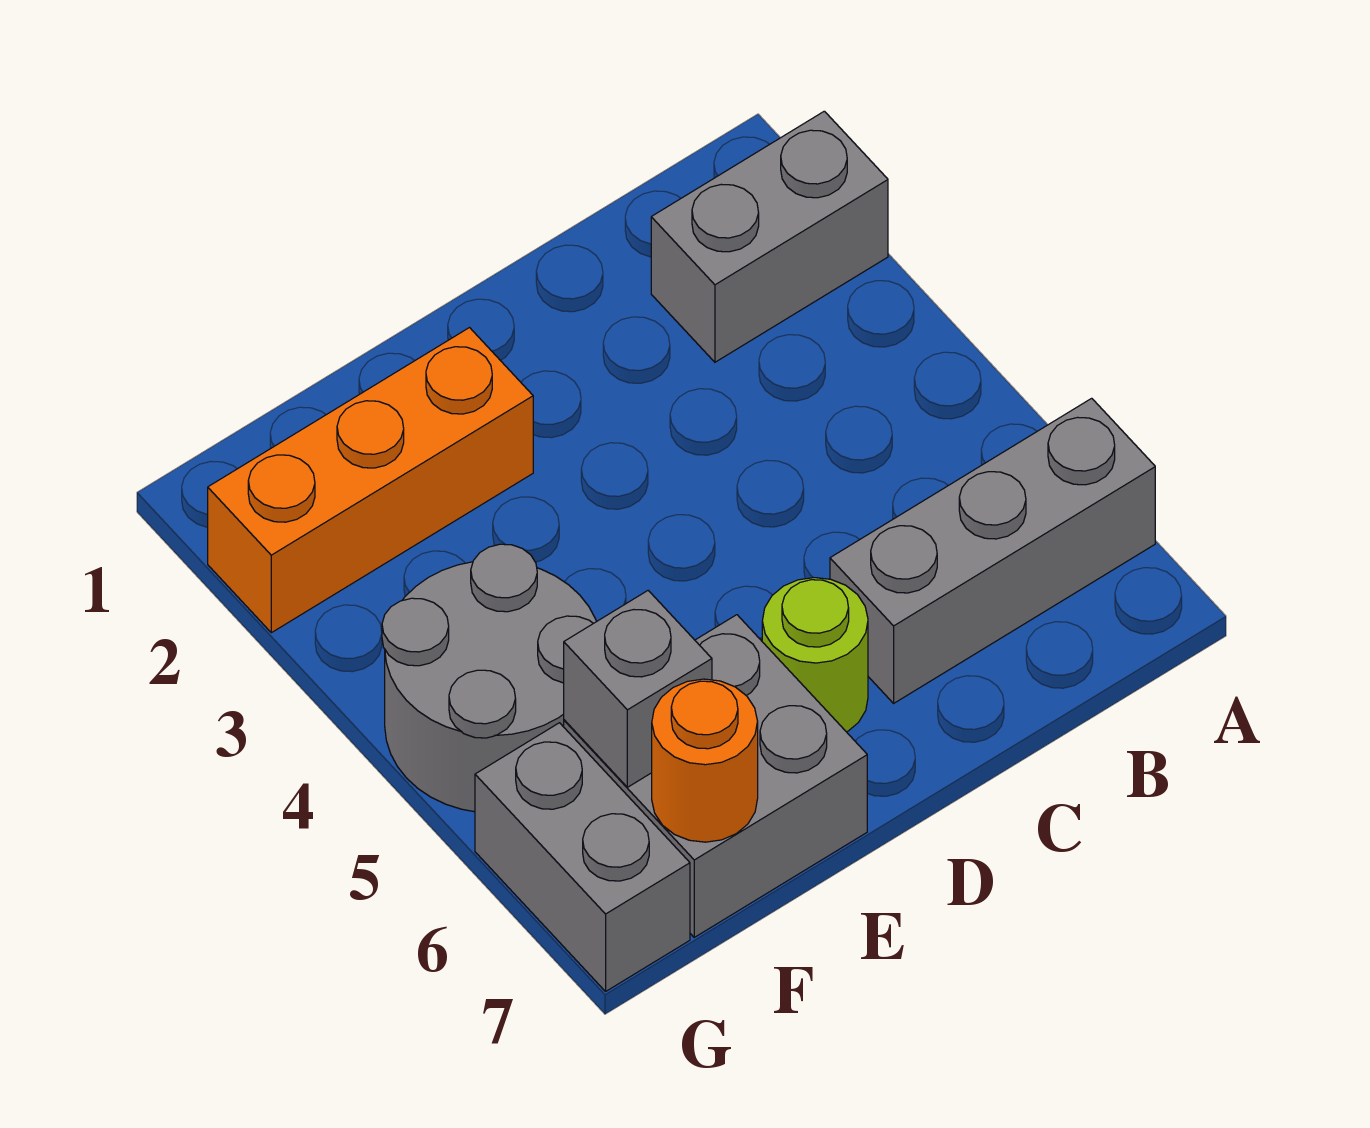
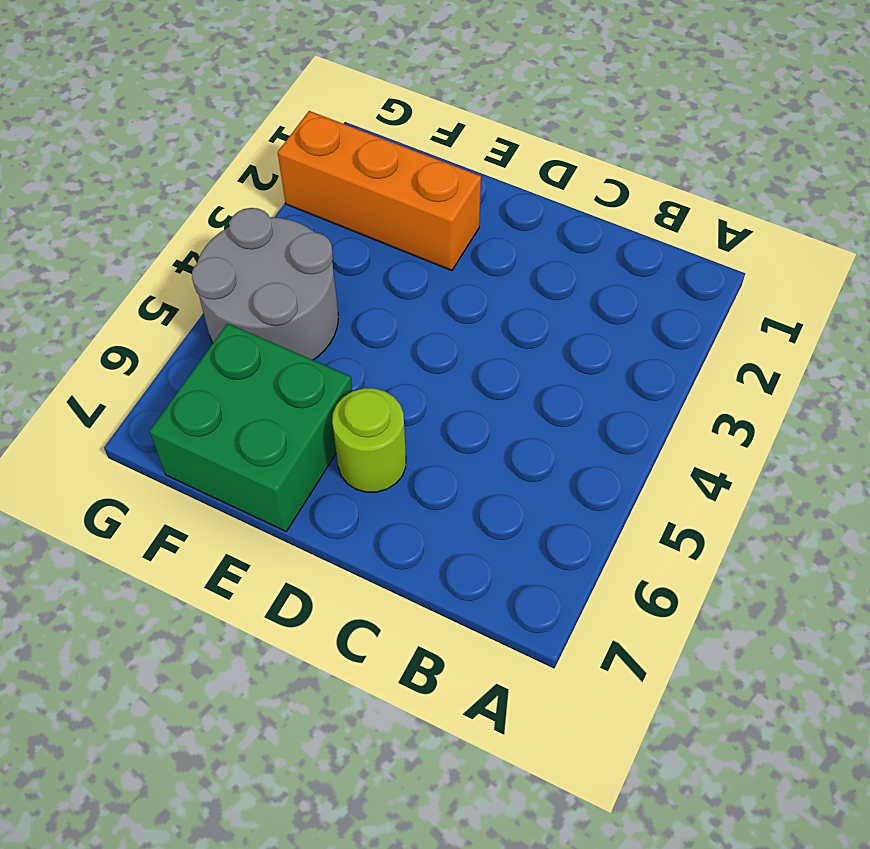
green 2x2 brick [150,323,352,531] -> grey 2x2 brick [564,615,867,937]
none -> grey 1x2 brick [651,111,888,362]
none -> grey 1x3 brick [830,398,1155,703]

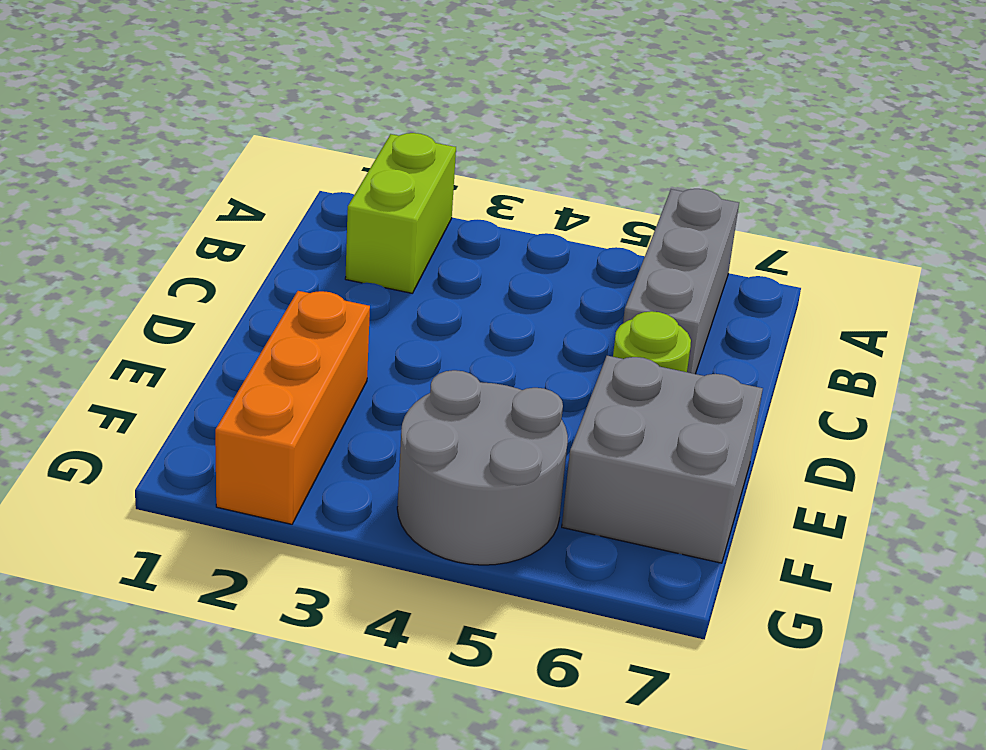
lime 1x2 brick [345,133,456,293] -> grey 1x2 brick [651,111,888,362]
none -> grey 1x2 brick [475,723,690,991]
none -> grey 1x1 brick [564,591,712,787]

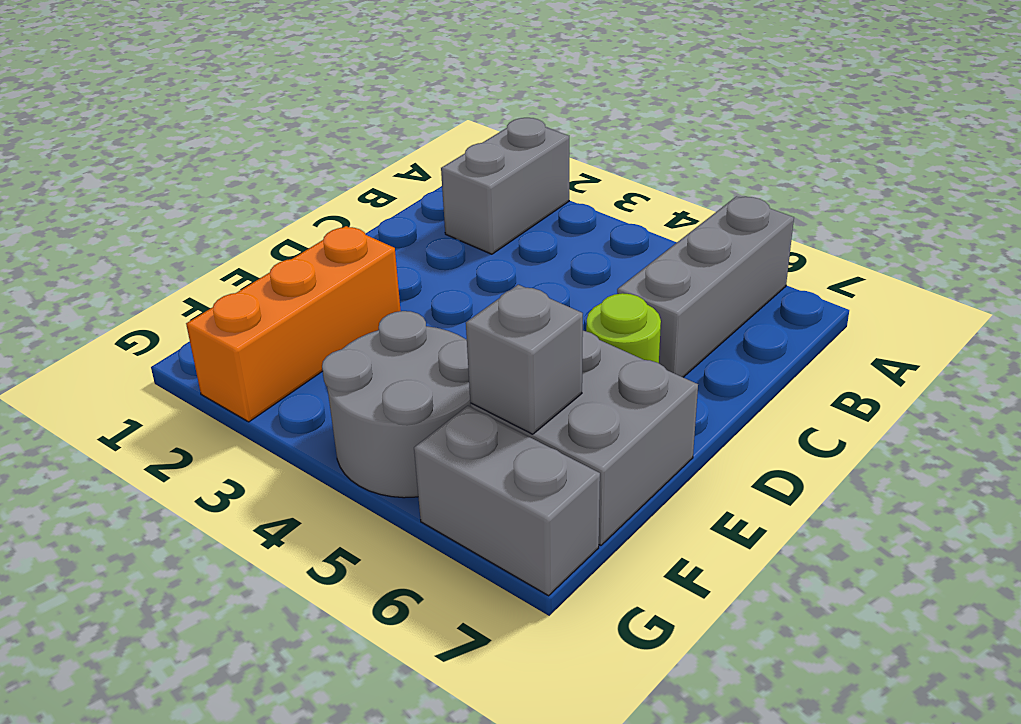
none -> orange 1x1 round brick [652,679,758,842]

